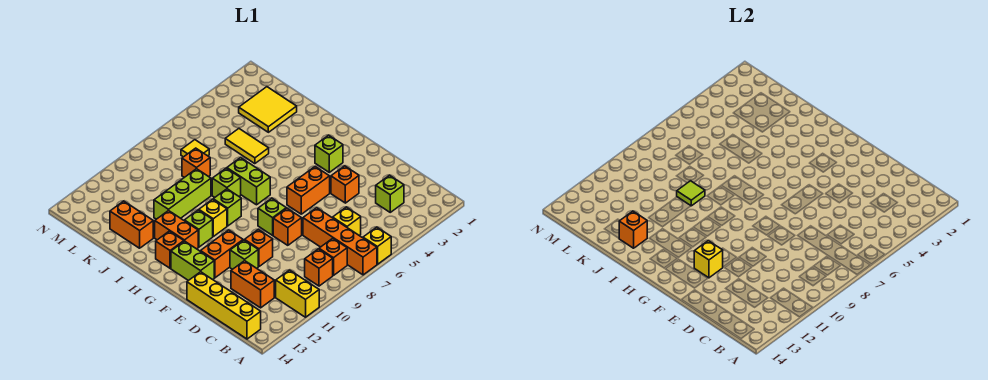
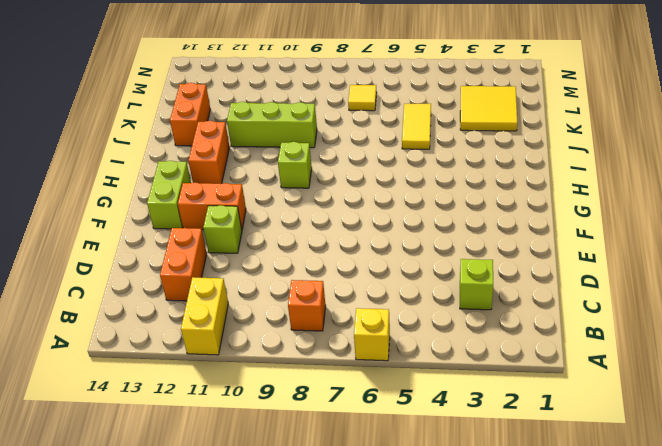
none -> orange 1x4 brick [303,208,377,275]
none -> orange 1x1 brick [305,249,333,286]
none -> yellow 1x4 brick [187,272,261,339]
none -> yellow 1x1 brick [333,207,361,235]

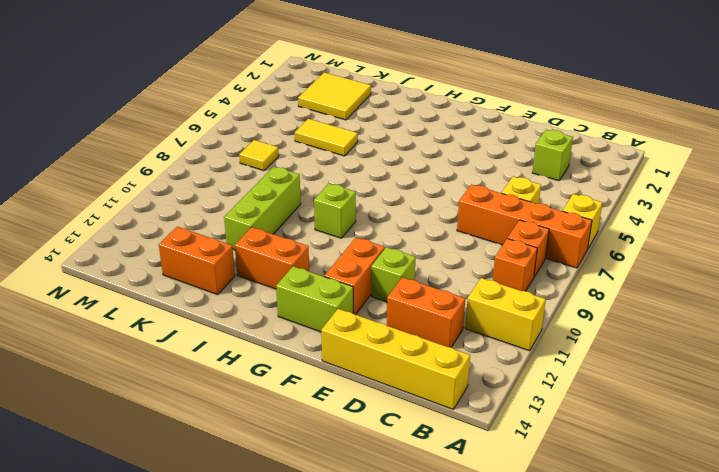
none -> orange 1x1 brick [331,166,359,203]
none -> orange 1x1 brick [273,208,302,245]
none -> orange 1x1 brick [245,229,273,266]
none -> orange 1x2 brick [287,167,330,214]

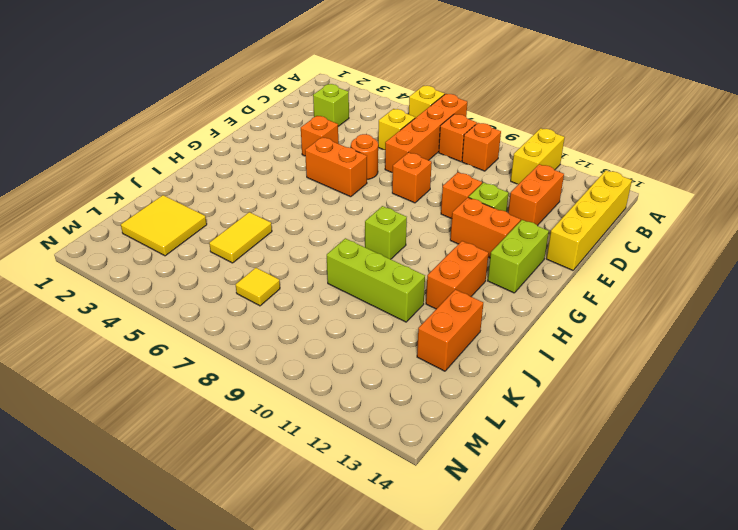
orange 1x1 round brick [351,134,378,179] -> none
none -> lime 1x1 brick [258,198,286,235]
none -> lime 1x1 brick [315,135,343,172]
none -> lime 1x2 brick [227,158,270,205]
none -> yellow 1x1 brick [199,199,227,236]

